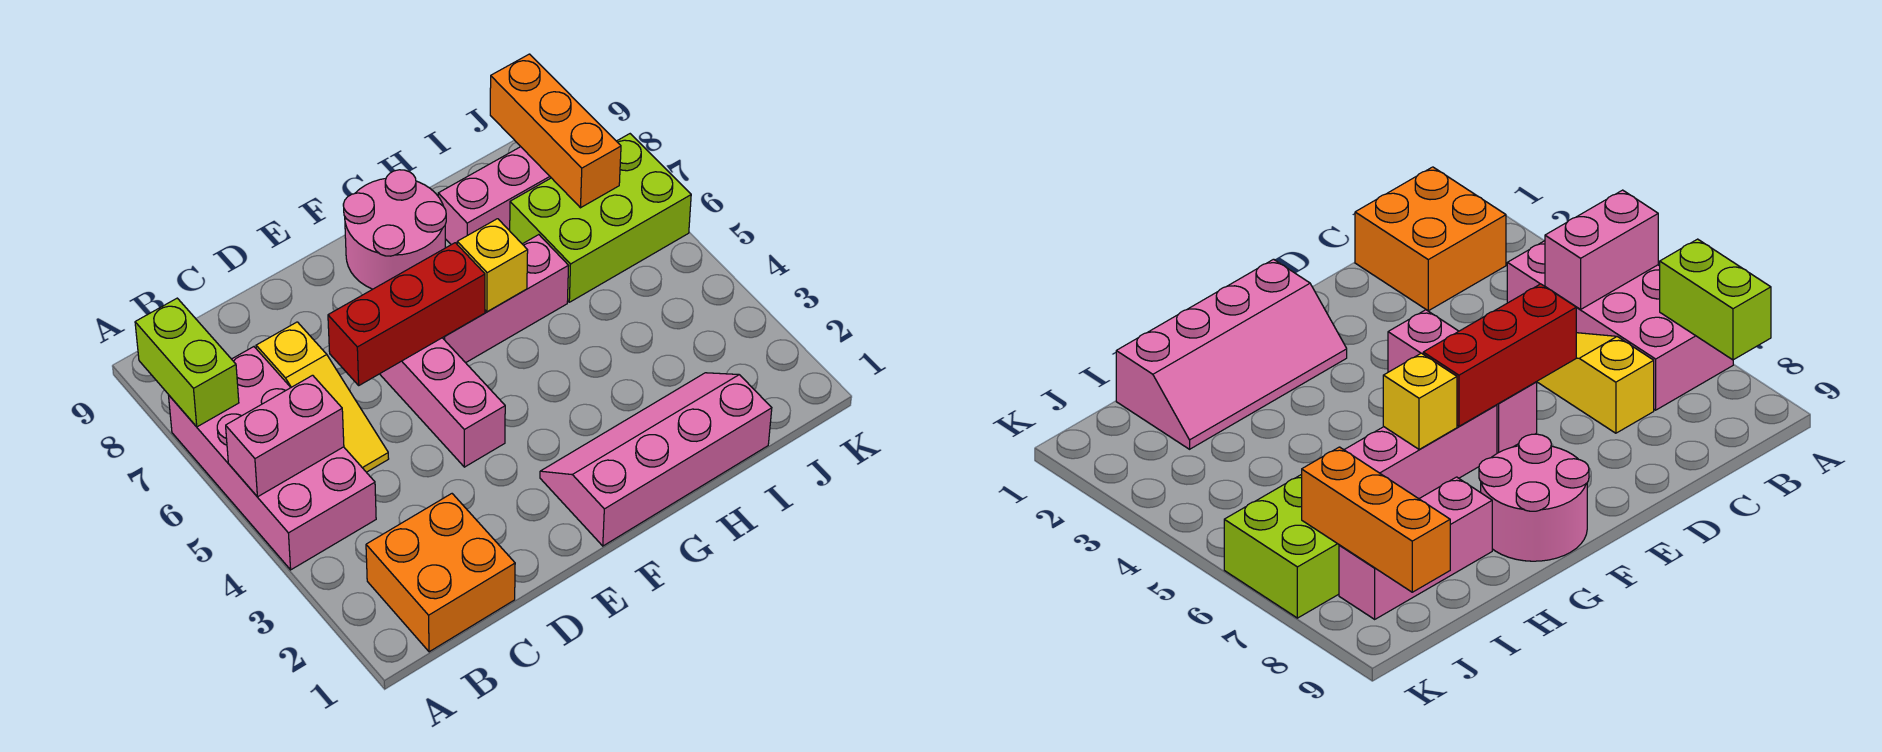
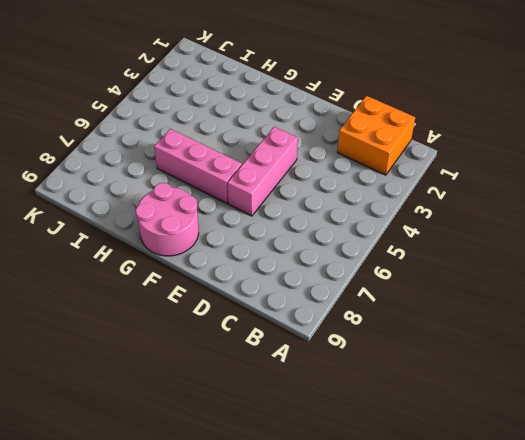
none -> pink 2x4 brick [169,347,376,570]
none -> yellow 1x3 slope [256,322,389,472]
none -> pink 2x4 slope [540,373,772,546]

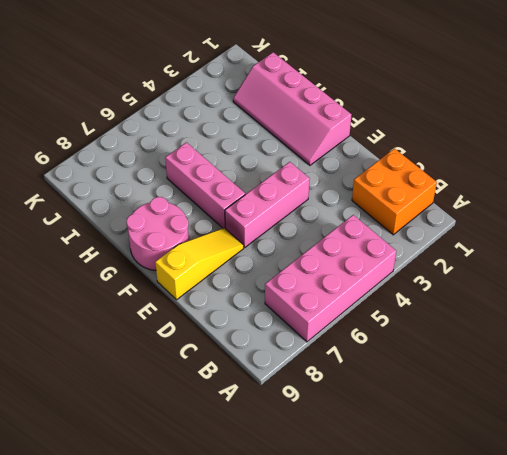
yellow 1x3 slope [155,228,244,300] -> yellow 1x3 slope moved to [256,322,389,472]
none -> pink 1x3 brick [438,147,551,245]
none -> lime 2x3 brick [510,134,691,302]
none -> pink 1x2 brick [226,375,344,497]

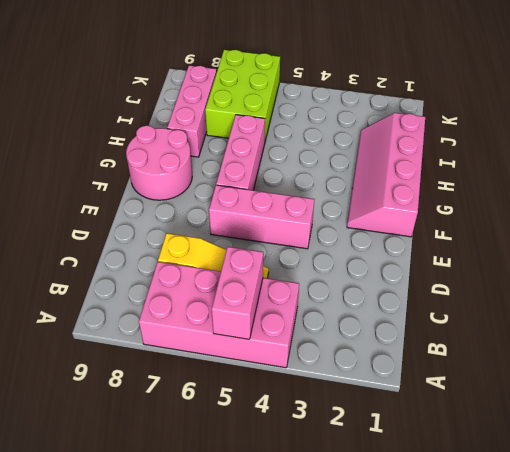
none -> orange 2x2 brick [366,494,515,652]
none -> lime 1x2 brick [135,298,239,427]
none -> red 1x3 brick [328,243,485,385]

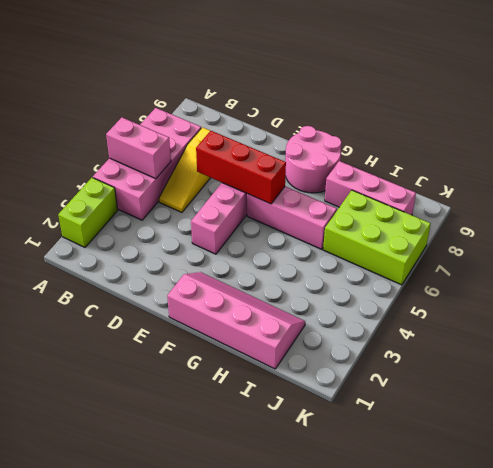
lime 1x2 brick [58,178,118,247] -> lime 1x2 brick moved to [135,298,239,427]
none -> orange 2x2 brick [366,494,515,652]
none -> yellow 1x1 brick [457,219,528,312]
none -> orange 1x3 brick [490,54,621,208]

